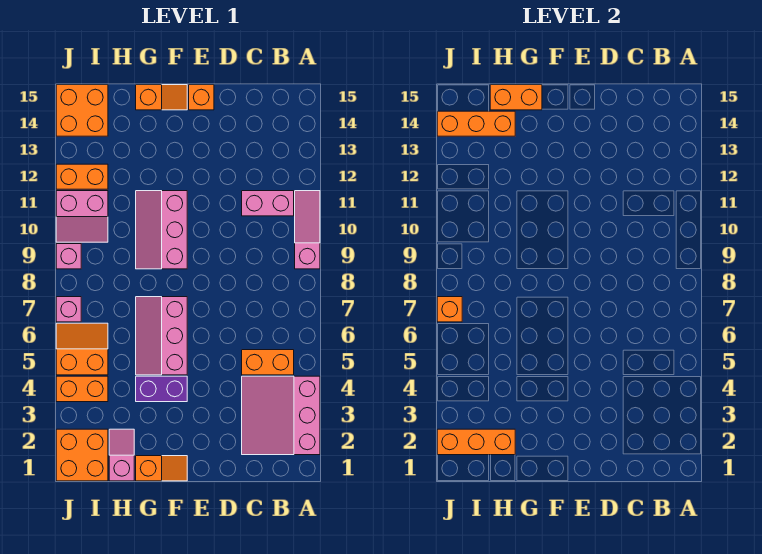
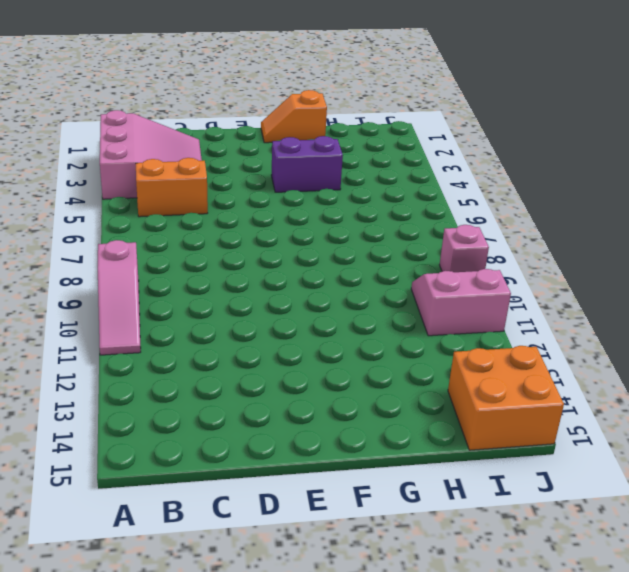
none -> pink 1x2 brick [242,191,294,216]
none -> orange 1x1 brick [189,85,214,110]
none -> pink 2x3 slope [136,297,187,375]

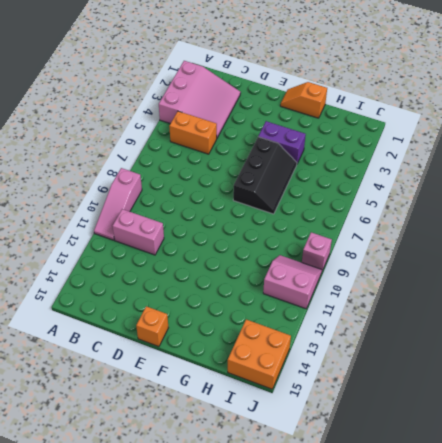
black 2x3 slope [233,137,297,214] -> pink 2x3 slope [136,297,187,375]
none -> pink 2x3 slope [136,191,187,269]
none -> orange 1x2 slope [136,85,187,110]
none -> pink 1x2 slope [109,429,134,481]

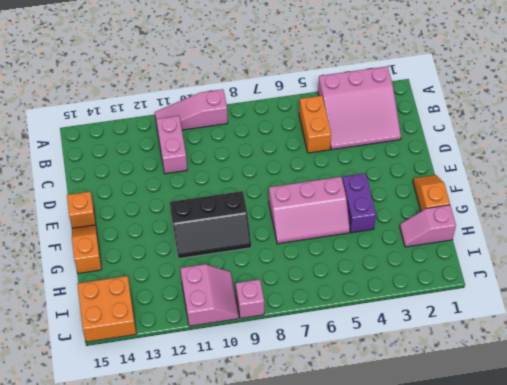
black 2x3 slope [170,191,251,259] -> pink 2x3 slope [136,191,187,269]
none -> orange 2x2 brick [56,429,108,481]
none -> orange 1x2 brick [56,376,108,402]
none -> orange 2x2 slope [56,323,108,375]

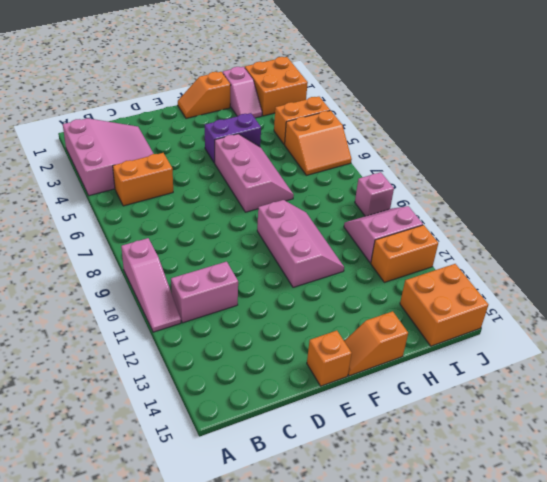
none -> pink 1x1 brick [56,297,81,322]
none -> orange 1x2 brick [490,85,542,110]
none -> orange 1x3 brick [437,429,515,455]

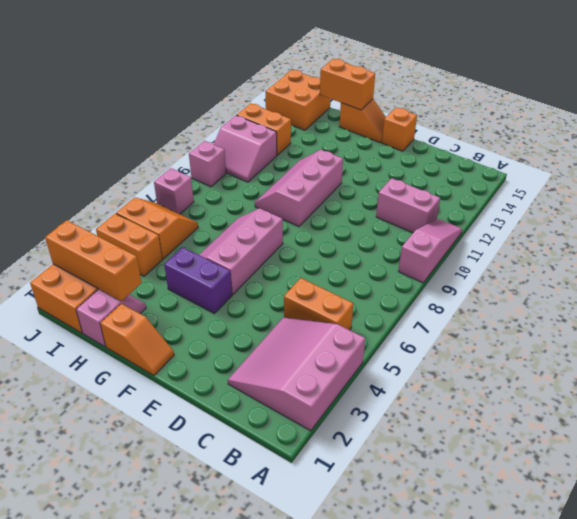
none -> orange 1x3 brick [437,111,515,136]
none -> orange 1x1 brick [437,297,462,322]

